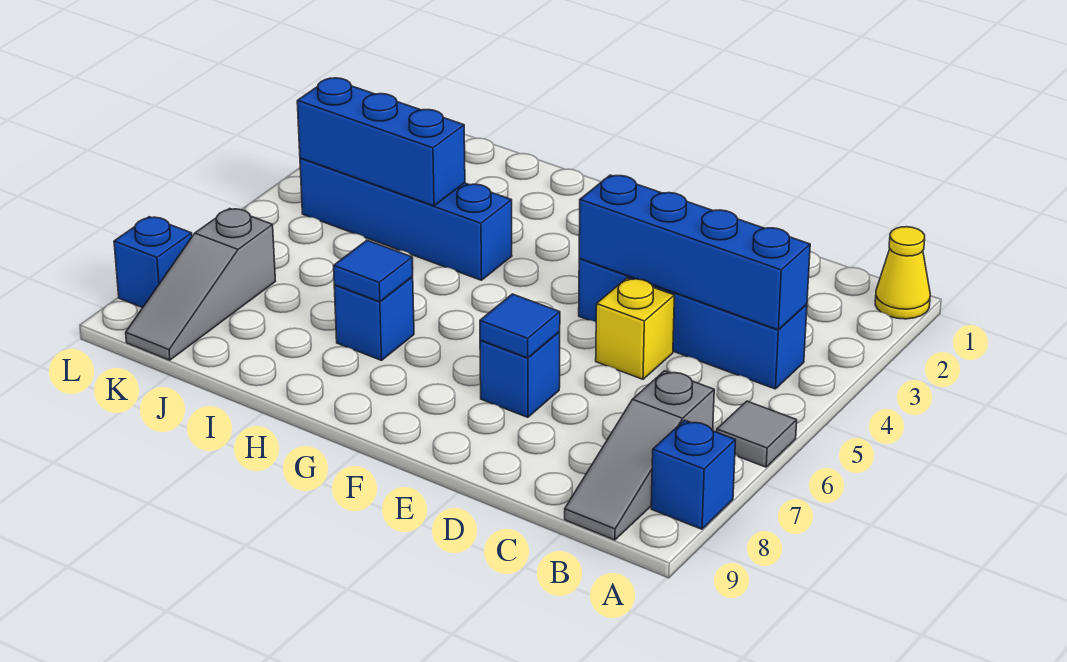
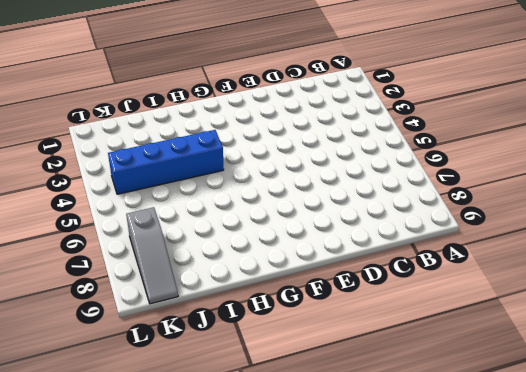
none -> yellow 1x1 cone [875,227,930,319]
none -> grey 1x1 tile [717,401,797,467]
none -> blue 1x1 brick [651,420,735,529]

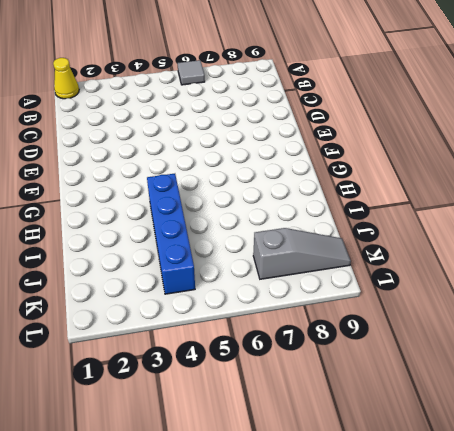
none -> blue 1x1 brick [651,420,735,529]
none -> blue 1x4 brick [579,259,807,389]
none -> grey 1x3 slope [565,371,714,540]

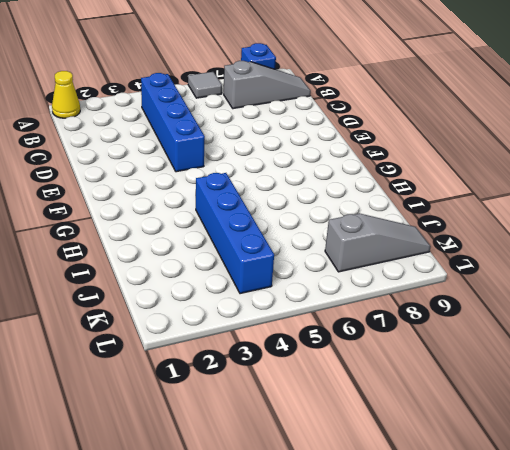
none -> yellow 1x1 brick [596,278,674,379]
none -> blue 1x1 brick [480,332,560,417]
none -> blue 1x1 brick [334,277,414,360]

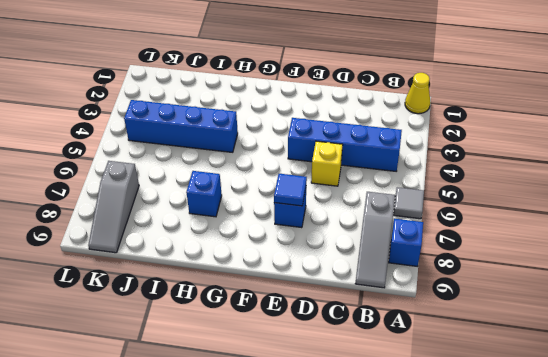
none -> blue 1x1 brick [114,217,192,308]
none -> blue 1x4 brick [579,175,810,330]
none -> blue 1x1 tile [334,240,413,302]

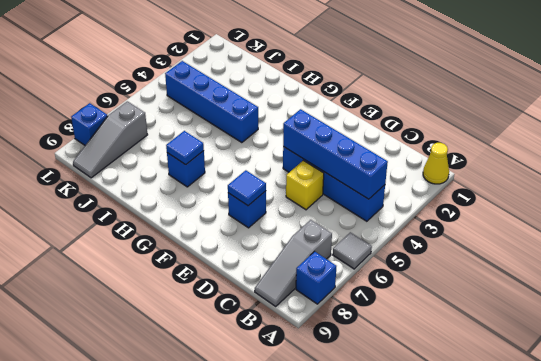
none -> blue 1x3 brick [297,78,465,206]

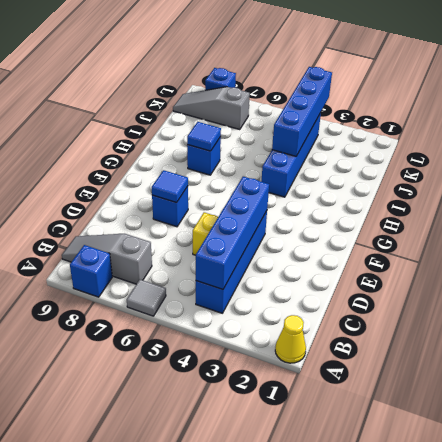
blue 1x4 brick [272,67,332,156] -> blue 1x3 brick [297,78,465,206]

